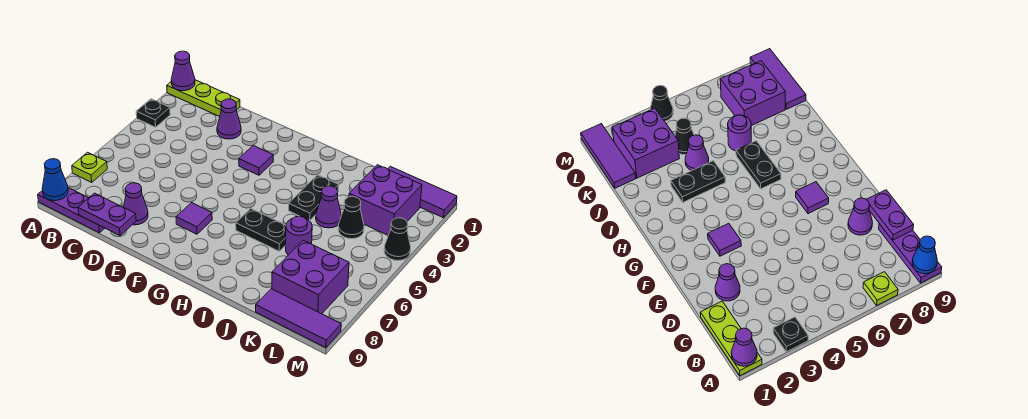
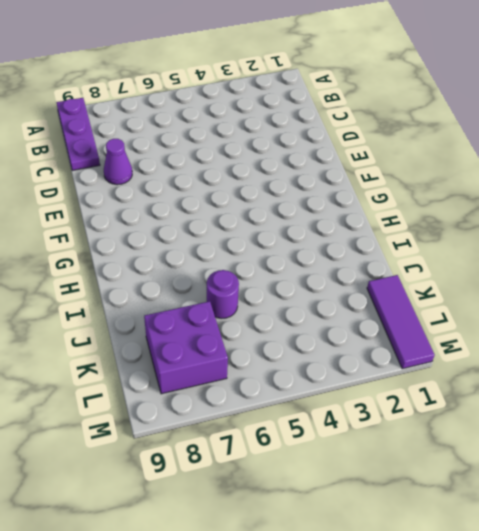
none -> lime 1x3 plate [167,80,240,117]
none -> black 1x1 plate [136,99,170,127]
none -> lime 1x1 plate [72,152,107,182]

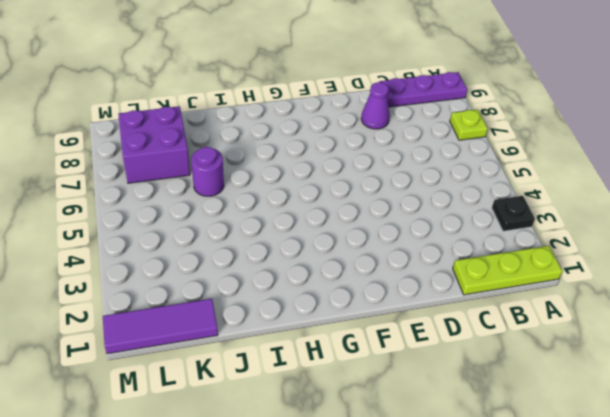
none -> purple 1x1 cone [217,99,241,139]
none -> purple 1x1 tile [239,146,273,175]
none -> purple 1x1 tile [176,203,212,234]

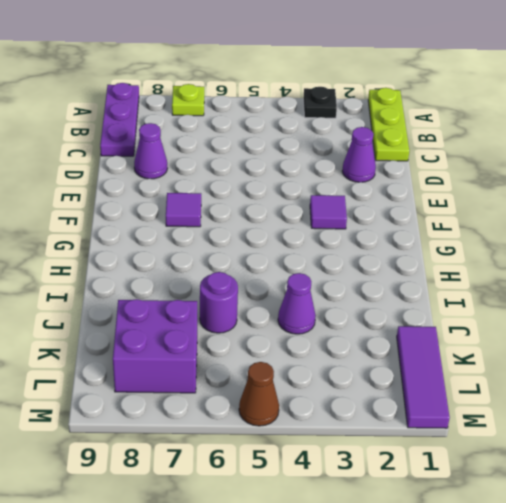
brown 1x1 cone [239,362,279,426] -> none
none -> black 1x2 plate [236,209,286,251]
none -> black 1x2 plate [289,175,339,221]
none -> purple 2x2 brick [349,165,422,235]

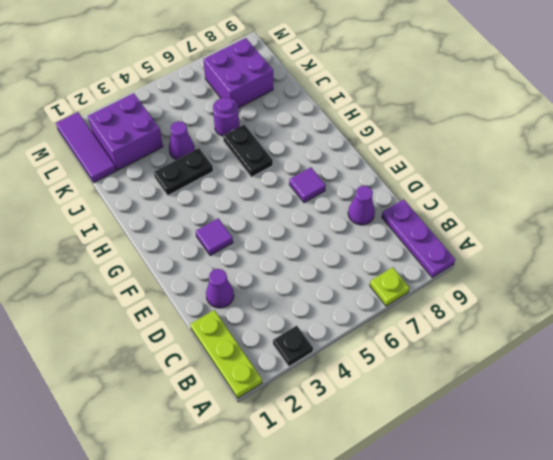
none -> black 1x1 cone [338,196,364,239]
none -> purple 1x3 tile [256,289,341,348]
none -> black 1x1 cone [384,218,411,261]

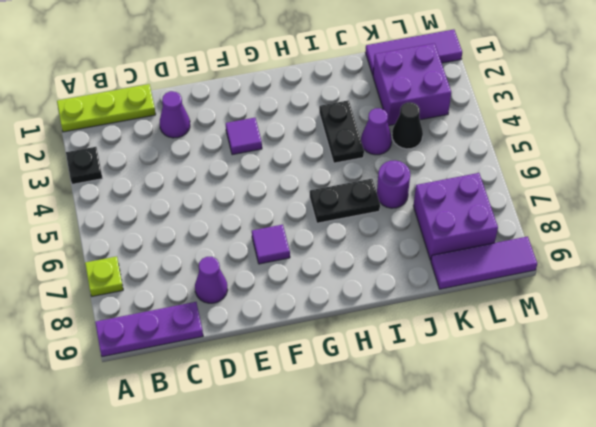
none -> black 1x1 cone [384,218,411,261]
none -> purple 1x1 cone [171,51,195,91]
none -> blue 1x1 cone [42,159,68,201]

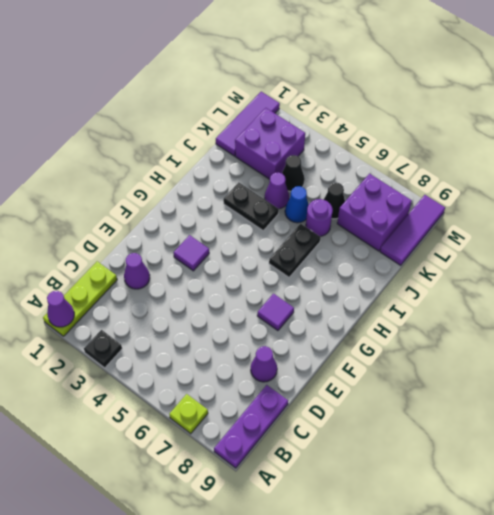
blue 1x1 cone [285,186,309,223] -> blue 1x1 cone moved to [42,159,68,201]
black 1x1 cone [323,182,345,219] -> black 1x1 cone moved to [384,218,411,261]
none -> purple 1x2 plate [78,193,136,236]

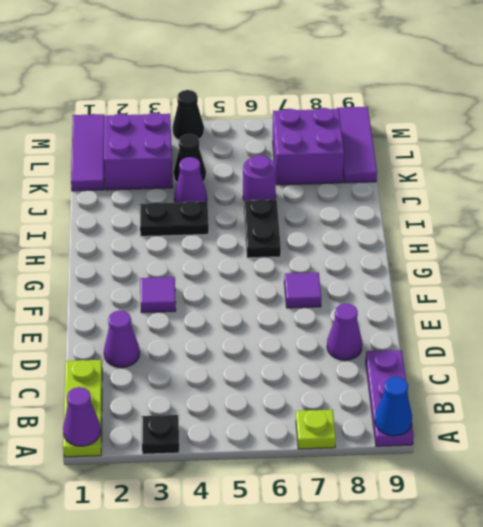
none -> purple 1x2 plate [78,193,136,236]

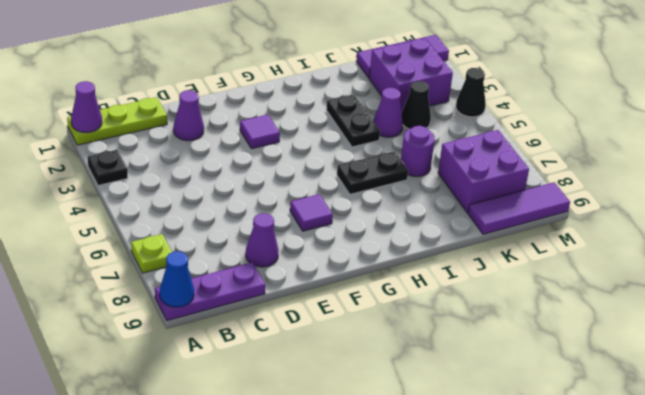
none -> purple 1x2 plate [78,193,136,236]

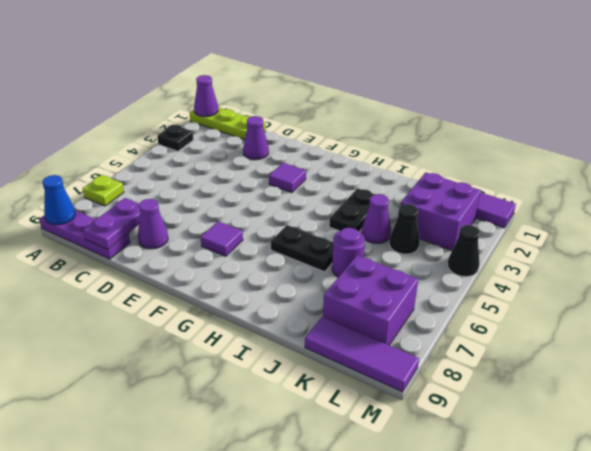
purple 1x2 plate [83,198,140,249] -> purple 1x2 plate turned to [78,193,136,236]

